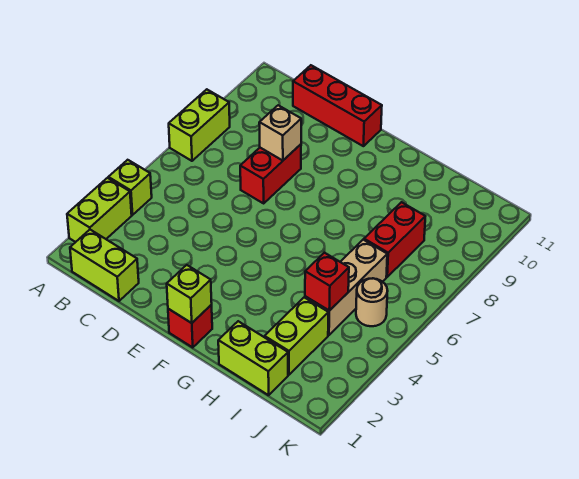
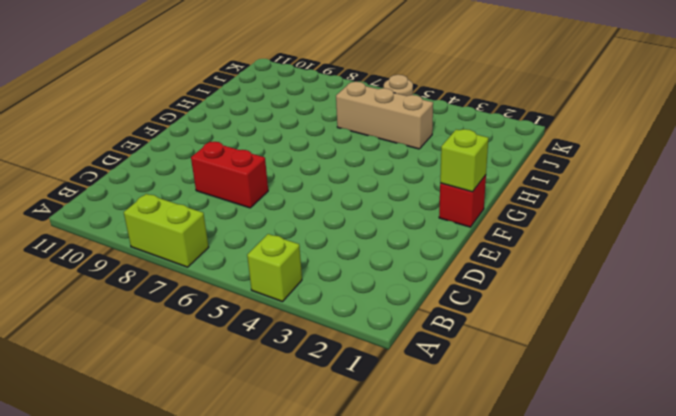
none -> lime 1x2 brick [67,178,132,242]
none -> lime 1x2 brick [70,230,139,301]
none -> red 1x3 brick [293,65,382,146]

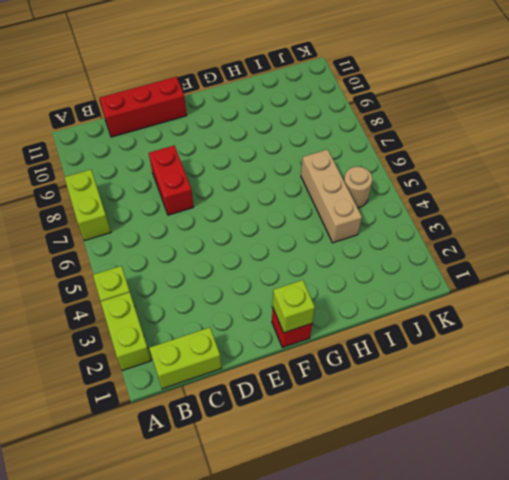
none -> lime 1x2 brick [218,321,288,395]
none -> lime 1x2 brick [265,297,328,375]
none -> red 1x2 brick [364,202,425,277]

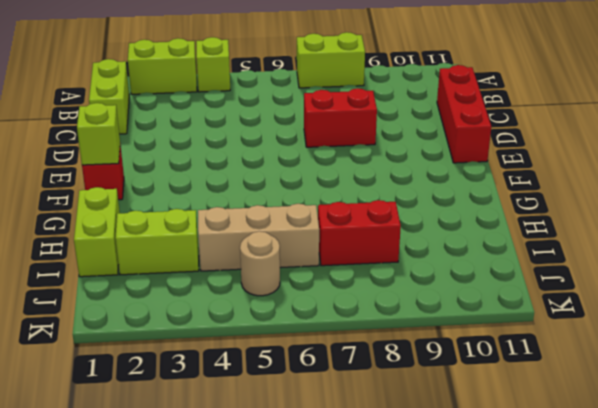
none -> tan 1x1 brick [259,105,301,161]
none -> red 1x1 brick [305,253,349,311]

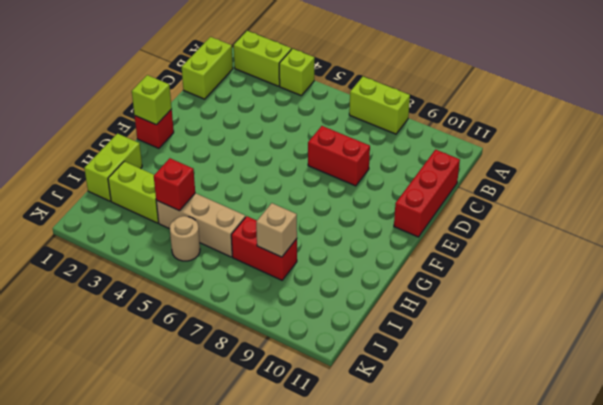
tan 1x1 brick [256,203,297,257] -> tan 1x1 brick moved to [259,105,301,161]

